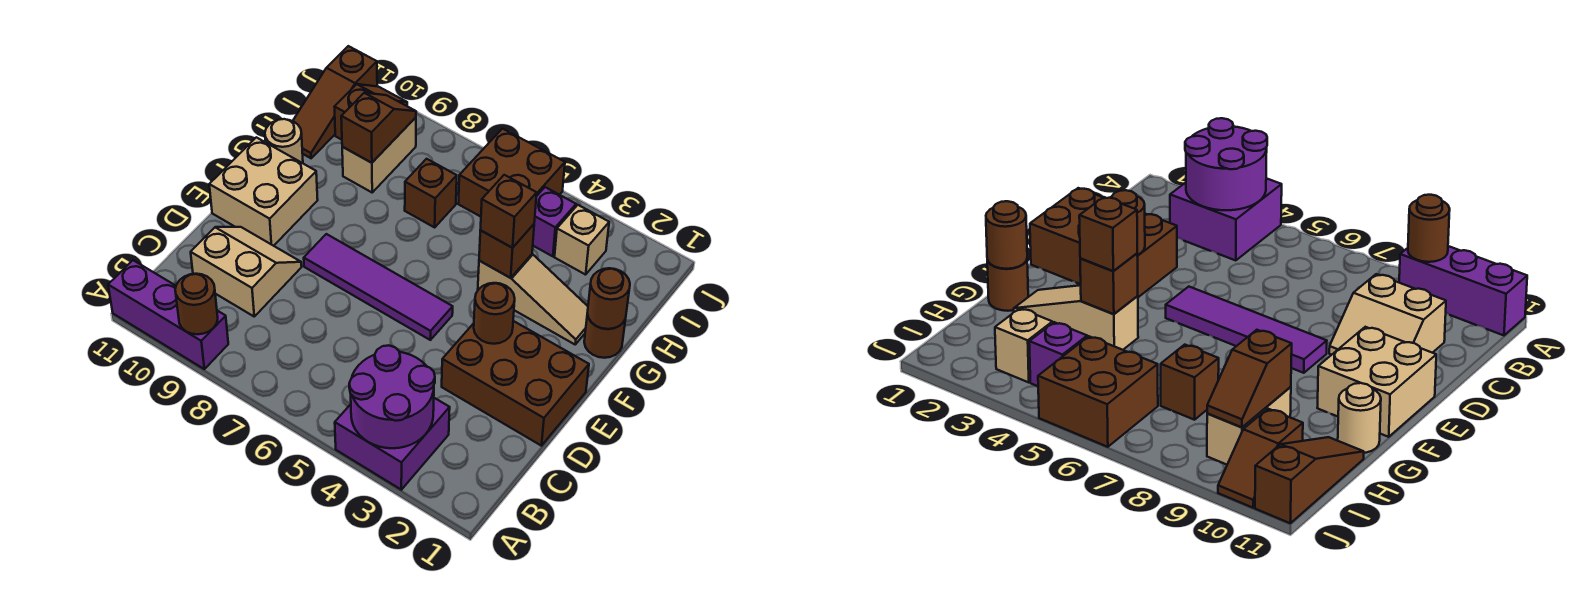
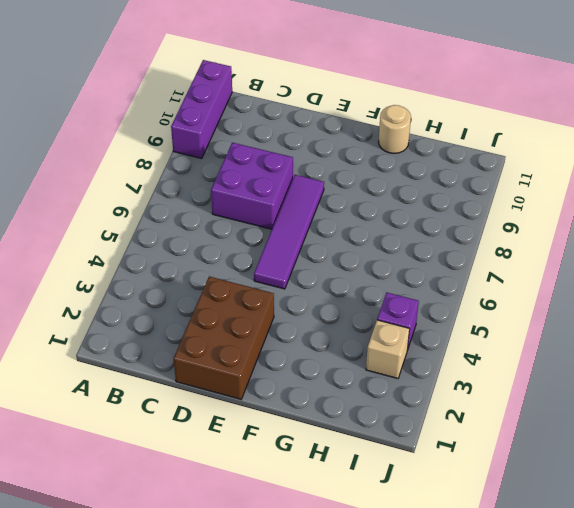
purple 2x2 brick [211,143,293,229] -> purple 2x2 brick moved to [335,398,450,490]
none -> tan 2x2 slope [191,227,302,316]
none -> tan 2x2 brick [209,137,318,246]
none -> brown 1x1 round brick [584,315,626,358]

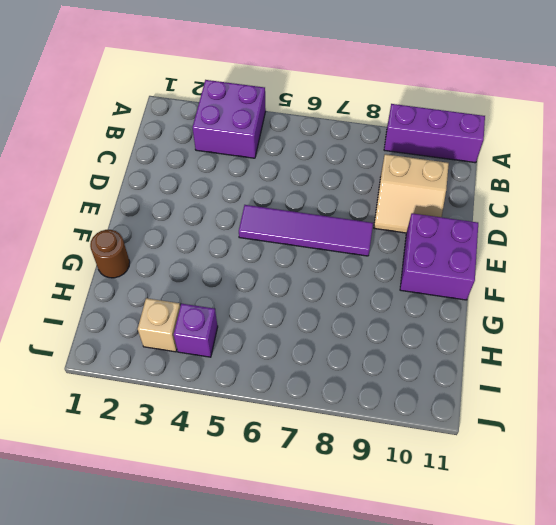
purple 2x2 brick [400,213,478,300] -> tan 2x2 brick [209,137,318,246]
none -> brown 2x3 brick [442,321,589,446]
none -> tan 1x3 slope [478,254,588,344]
none -> tan 1x1 round brick [265,119,303,163]

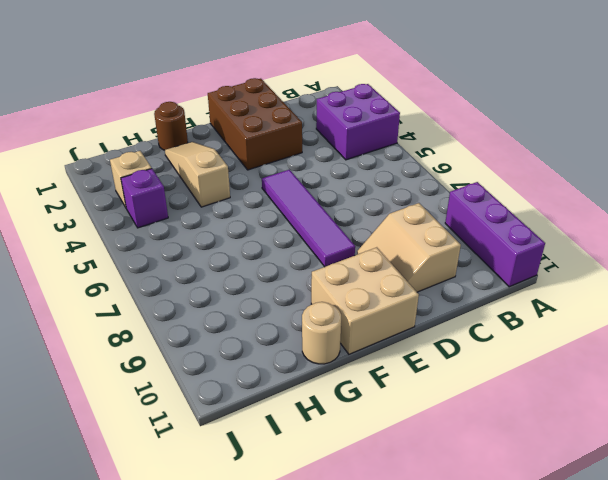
none -> brown 1x1 brick [405,159,457,227]
none -> tan 1x2 brick [342,117,416,192]
none -> brown 1x3 slope [293,46,377,158]

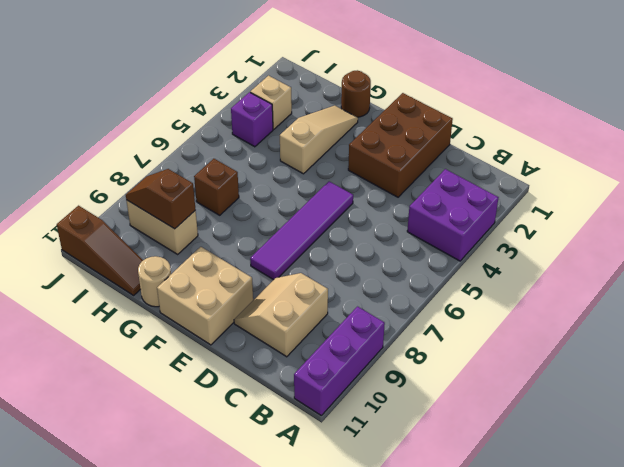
none -> brown 2x2 brick [458,129,565,217]
none -> brown 1x2 slope [335,84,407,140]
none -> purple 2x2 round brick [349,345,435,448]

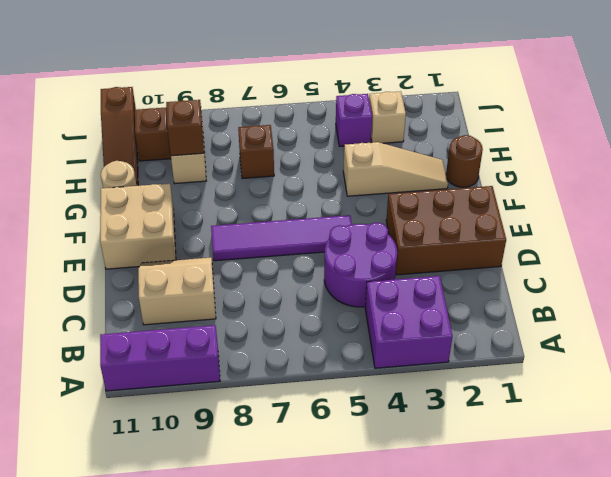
purple 2x2 round brick [324,223,397,307] -> purple 2x2 round brick moved to [349,345,435,448]
none -> brown 2x2 brick [458,129,565,217]
none -> brown 1x1 round brick [175,274,218,334]
none -> brown 1x1 round brick [474,283,515,344]

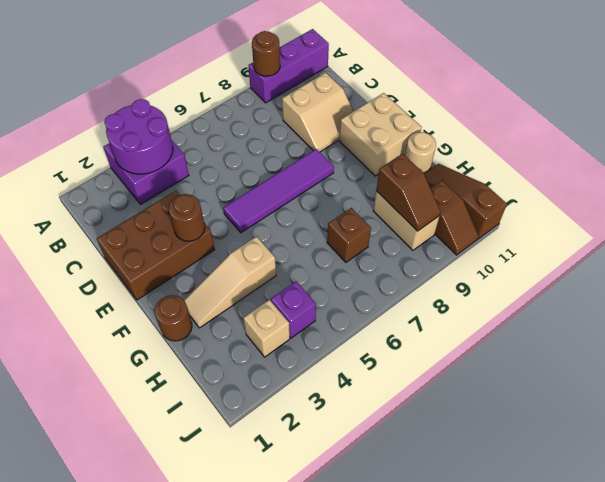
none -> brown 2x2 brick [458,129,565,217]
none -> brown 1x1 round brick [587,268,630,329]
none -> brown 1x1 brick [479,224,534,278]

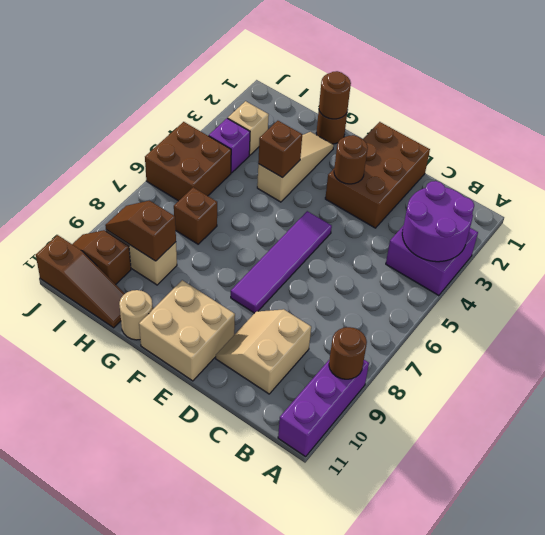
none -> brown 1x1 brick [480,175,537,248]

